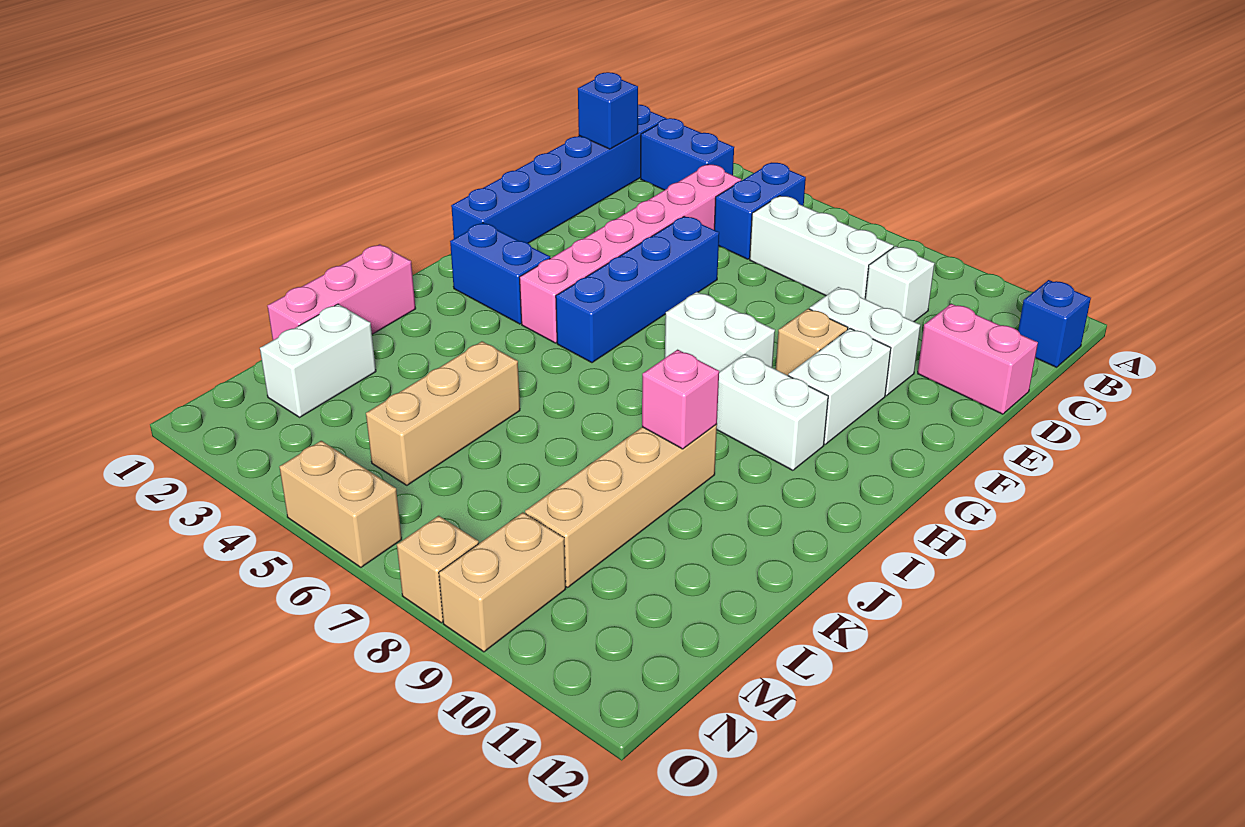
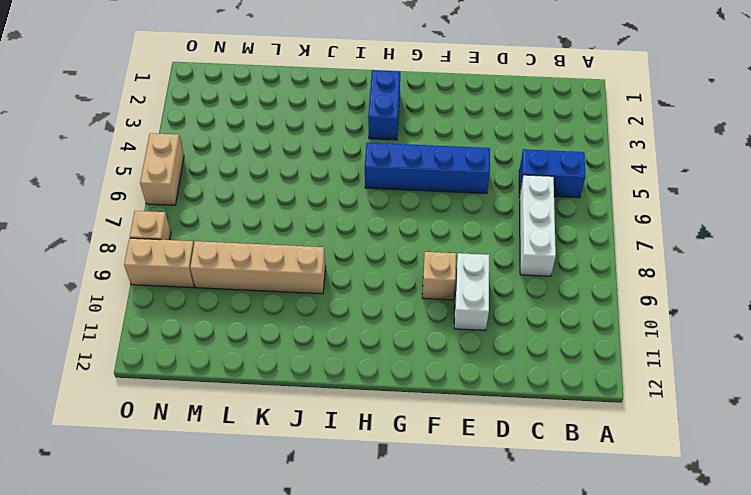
none -> blue 1x6 brick [451,105,666,243]
none -> blue 1x2 brick [641,118,734,190]
none -> blue 1x1 brick [1018,280,1091,367]

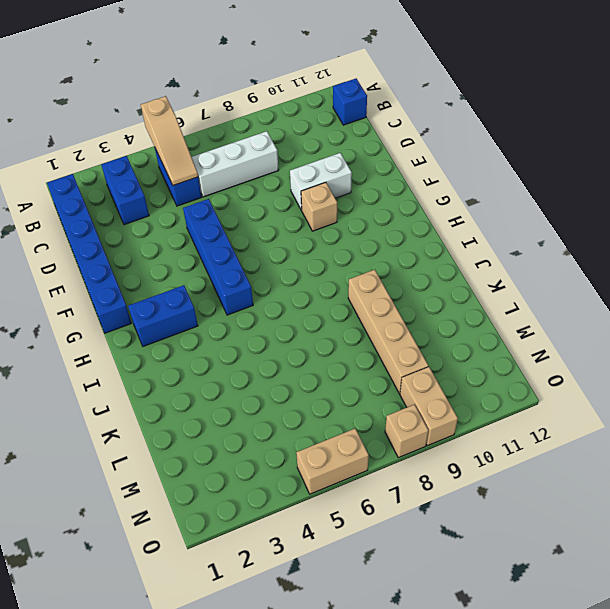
tan 1x3 slope [141,96,198,185] -> none
blue 1x2 brick [101,156,149,225] -> blue 1x2 brick turned to [641,118,734,190]
none -> pink 1x6 brick [520,164,741,343]
none -> white 1x1 brick [865,246,935,321]
none -> pink 1x2 brick [918,304,1038,414]

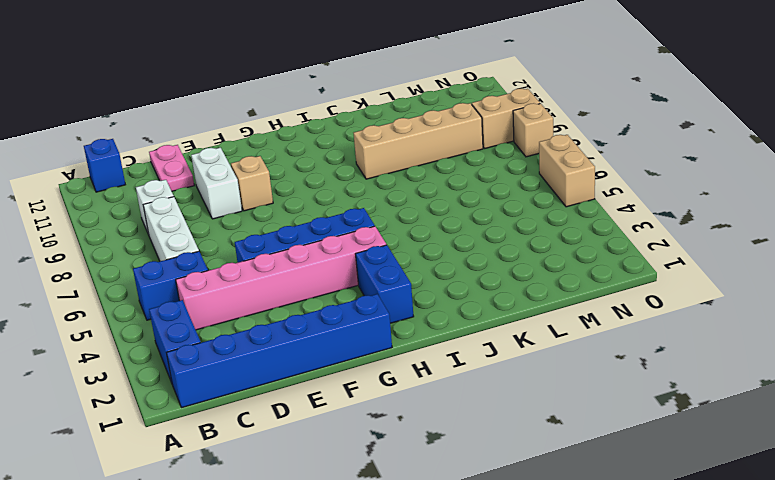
pink 1x2 plate [149,145,194,191] -> pink 1x2 brick [918,304,1038,414]
none -> white 1x2 brick [788,328,891,444]
none -> white 1x2 brick [665,292,775,372]
none -> white 1x2 brick [717,354,828,470]

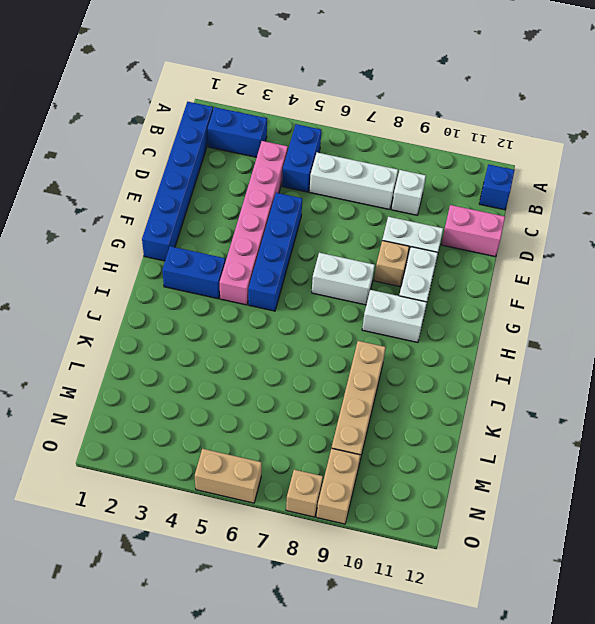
none -> pink 1x3 brick [267,244,416,340]
none -> tan 1x3 brick [366,341,520,485]
none -> white 1x2 brick [260,304,376,417]

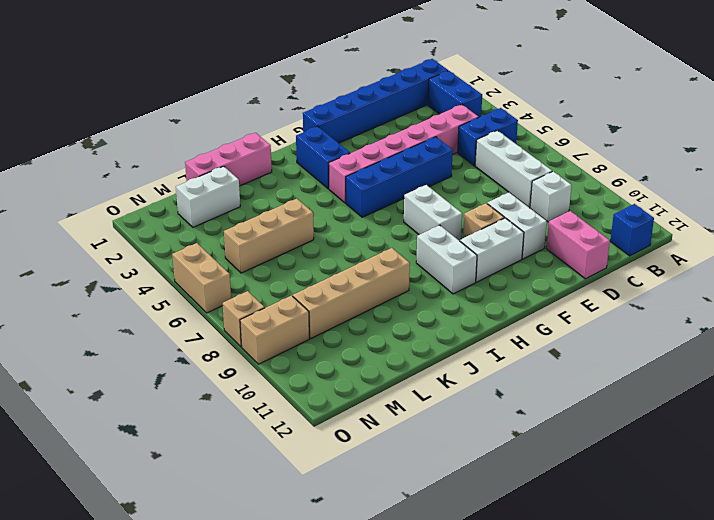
none -> blue 1x1 brick [578,72,638,149]
none -> pink 1x1 brick [642,350,719,449]

